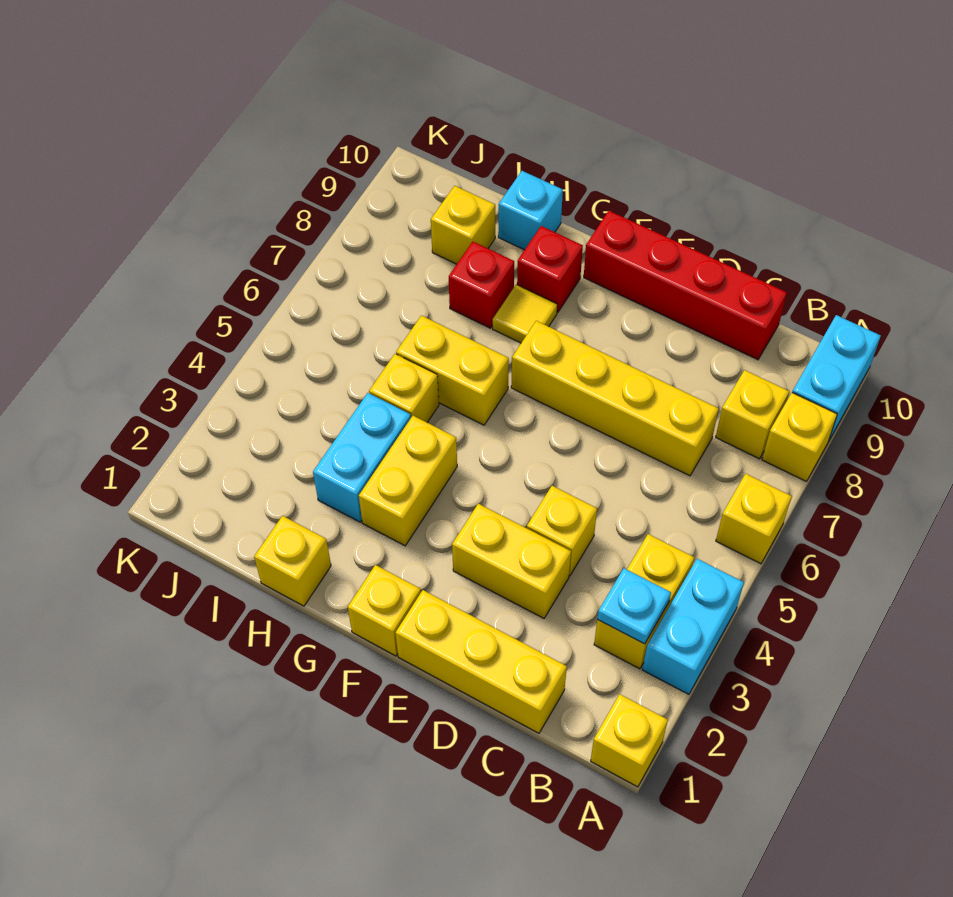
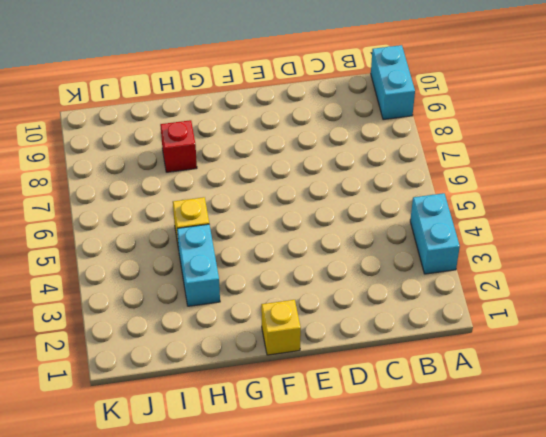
none -> yellow 1x1 brick [591,694,668,787]
none -> yellow 1x1 brick [716,474,792,564]
none -> yellow 1x1 brick [762,393,837,481]

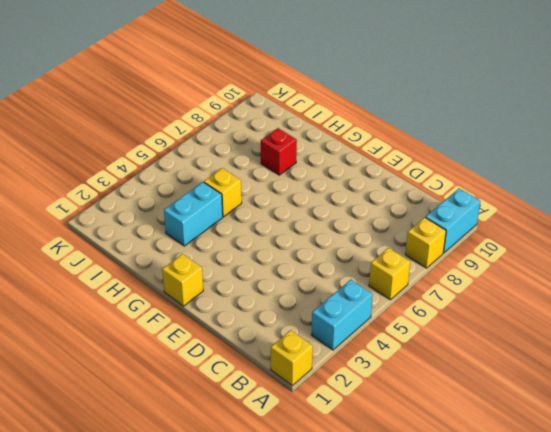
none -> yellow 1x2 brick [594,534,694,669]
none -> yellow 1x1 brick [716,370,789,459]
none -> yellow 1x3 brick [396,590,567,733]

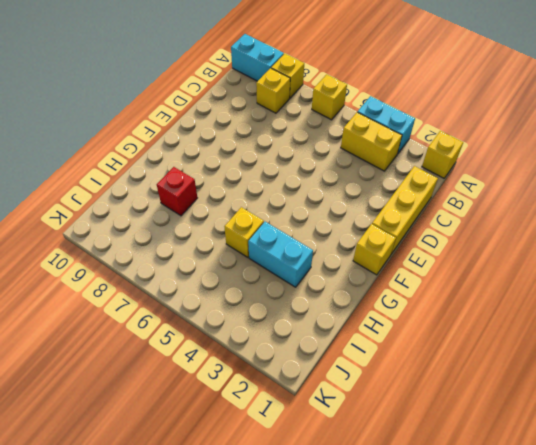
none -> yellow 1x4 brick [511,321,719,476]
none -> red 1x4 brick [584,211,787,360]
none -> yellow 1x2 brick [452,504,571,618]

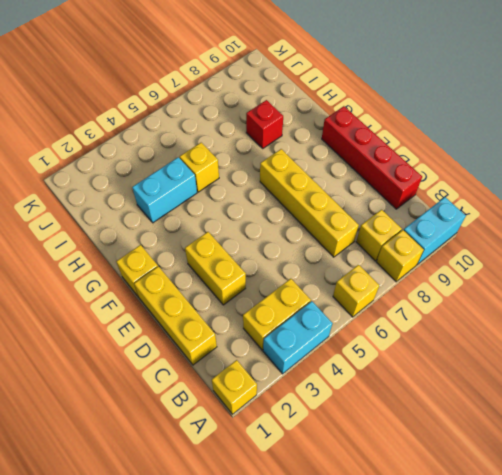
none -> yellow 1x1 brick [527,486,597,576]
none -> yellow 1x2 brick [359,416,457,546]
none -> yellow 1x2 brick [396,316,509,425]

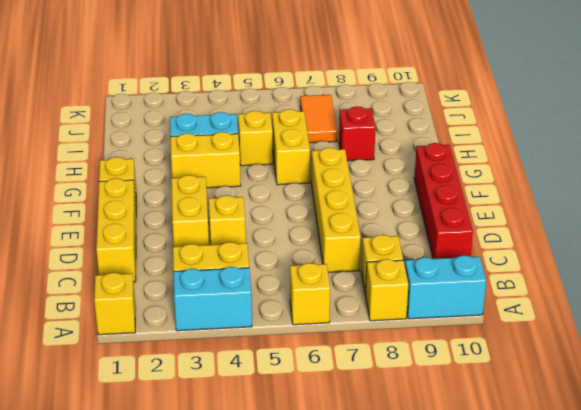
orange 1x2 tile [300,95,337,143] -> none
none -> yellow 1x1 tile [493,285,557,343]
none -> red 1x1 brick [517,226,583,312]
none -> yellow 1x1 brick [254,516,331,606]

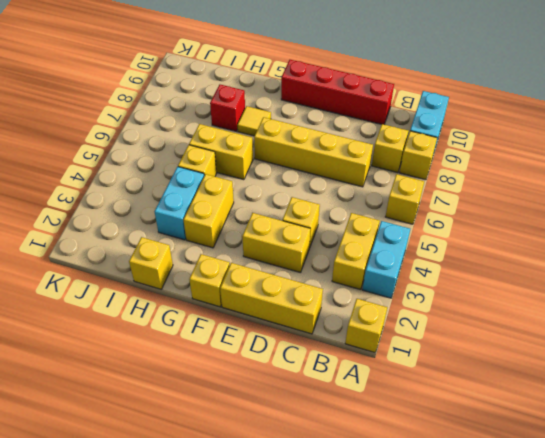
none -> red 1x1 brick [517,226,583,312]
none -> cyan 1x1 brick [498,171,563,250]
none -> yellow 1x1 brick [431,186,495,264]

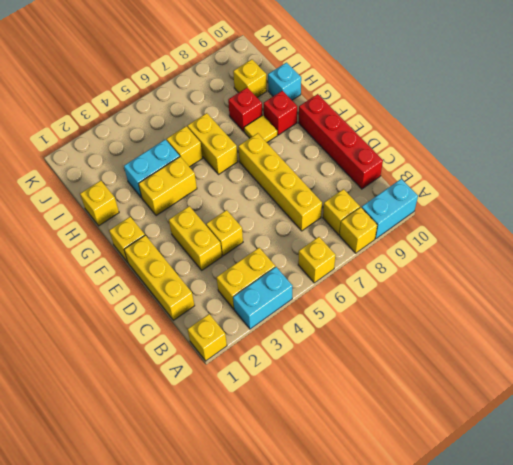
none -> cyan 1x1 plate [597,568,671,644]

